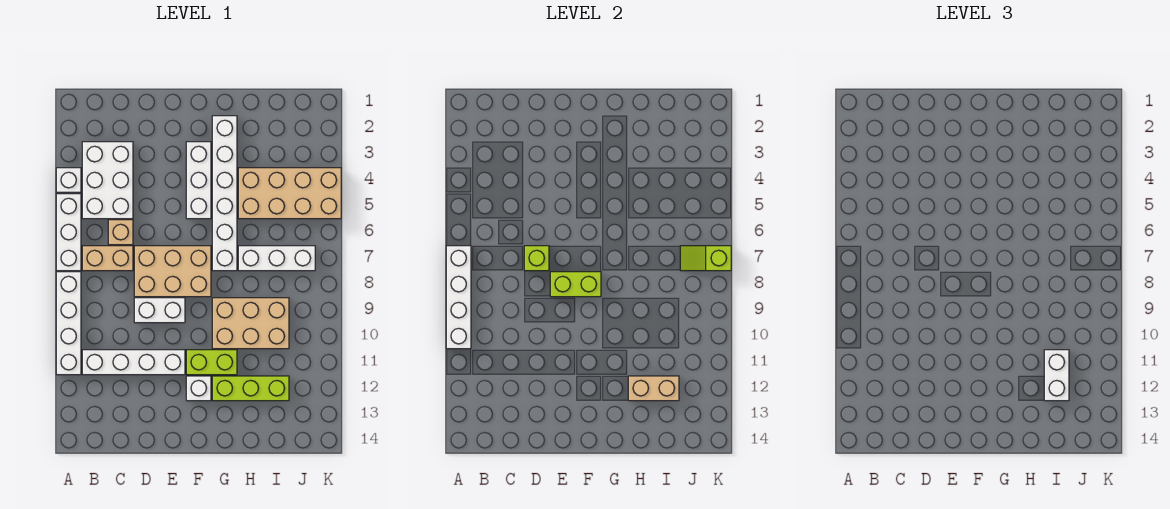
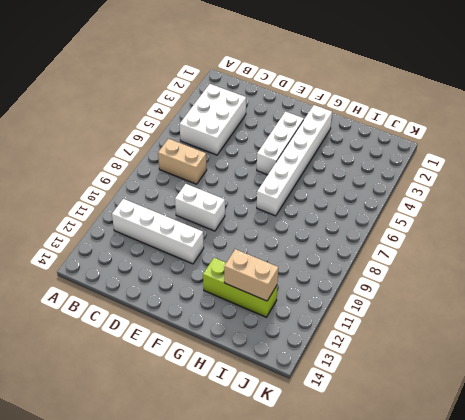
none -> white 1x1 brick [56,168,81,192]
none -> white 1x3 brick [56,194,81,271]
none -> white 1x4 brick [56,272,81,375]

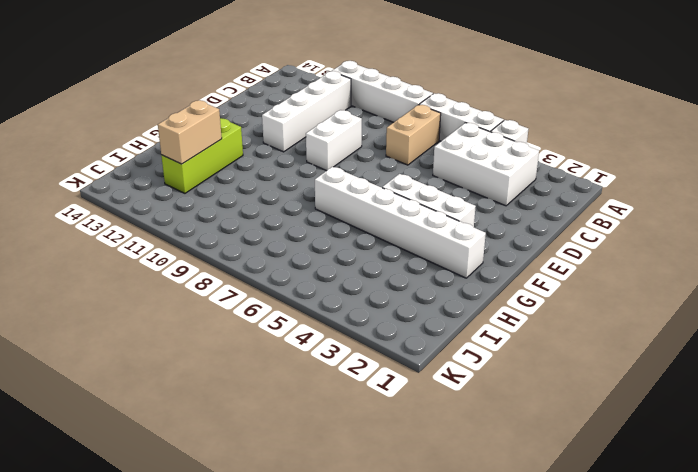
none -> tan 1x1 brick [108,220,133,245]
none -> tan 2x3 brick [134,246,211,297]
none -> lime 1x2 brick [186,350,237,375]

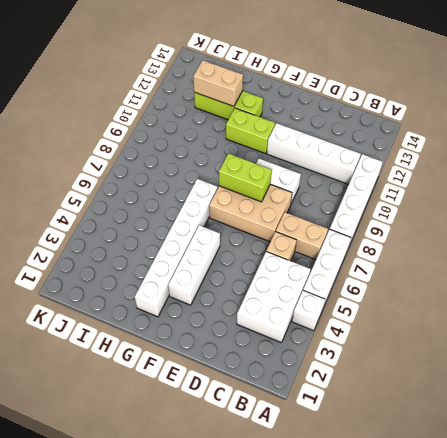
none -> white 1x1 brick [186,376,211,401]
none -> tan 2x3 brick [212,298,289,349]
none -> tan 2x4 brick [238,168,341,219]

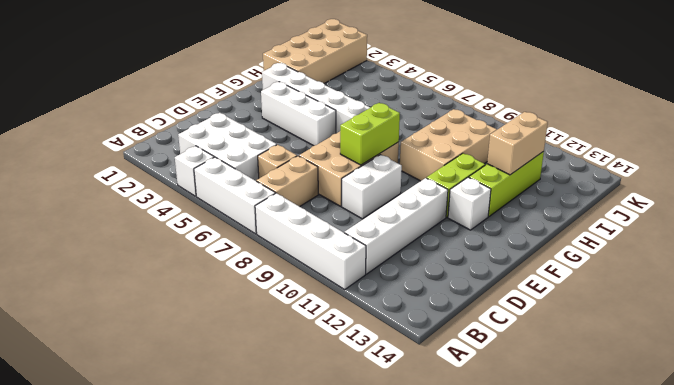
tan 2x4 brick [263,19,367,83] -> tan 2x4 brick moved to [238,168,341,219]
none -> white 1x3 brick [238,246,315,271]
none -> white 1x4 brick [446,246,471,349]
none -> lime 1x1 brick [524,246,549,271]

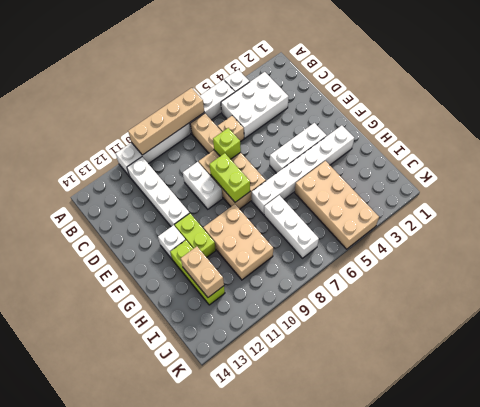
tan 1x4 brick [128,88,204,155] -> white 1x4 brick [446,246,471,349]
none -> lime 1x2 slope [680,246,731,271]
none -> white 1x2 brick [1044,350,1069,401]

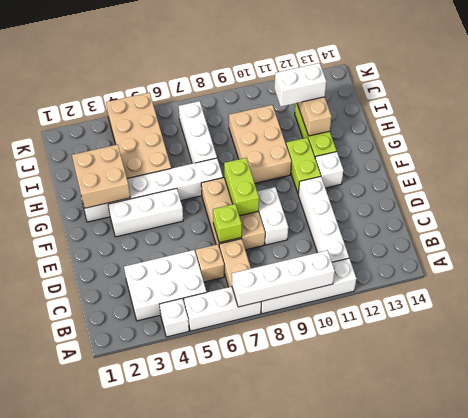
tan 2x2 brick [72,144,130,208] -> none
none -> lime 1x2 slope [680,246,731,271]

